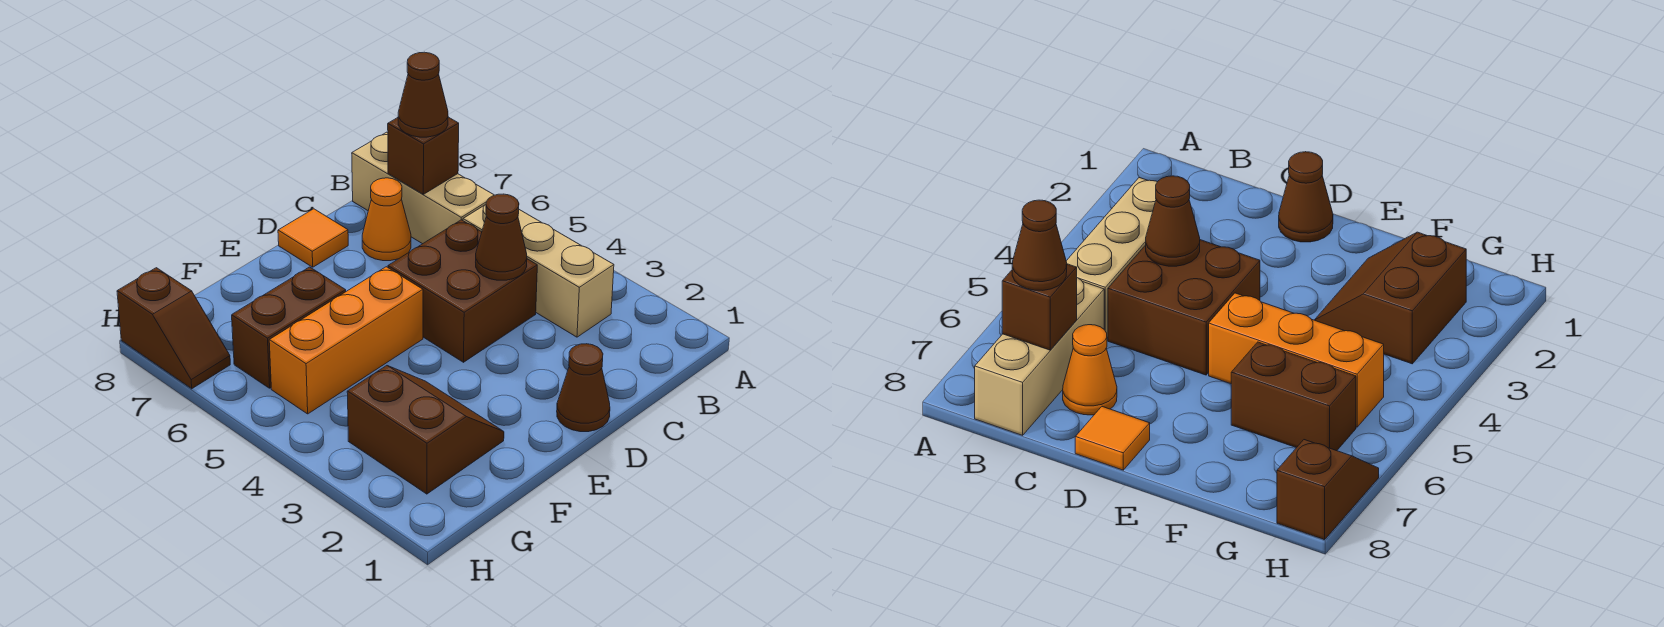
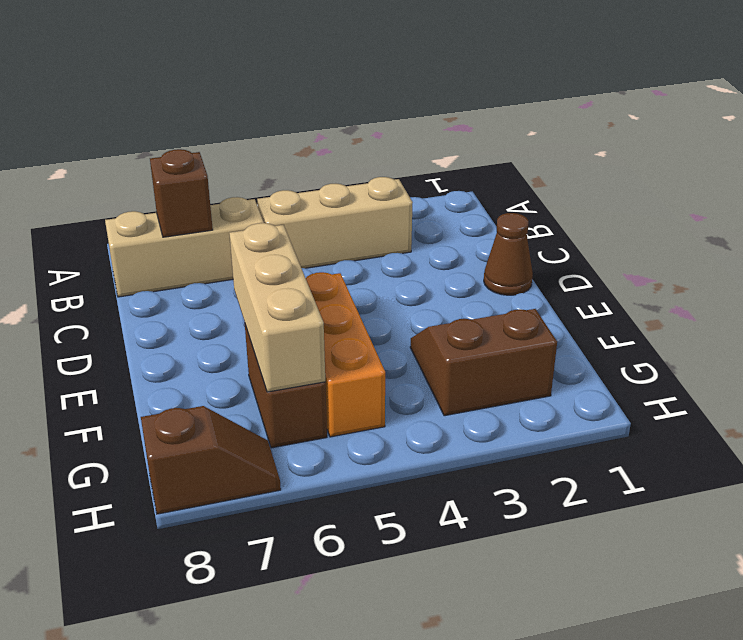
tan 1x3 brick [229,223,325,392] -> none
none -> brown 2x2 brick [388,220,537,362]
none -> orange 1x1 cone [362,178,411,261]
none -> orange 1x1 tile [278,209,348,267]

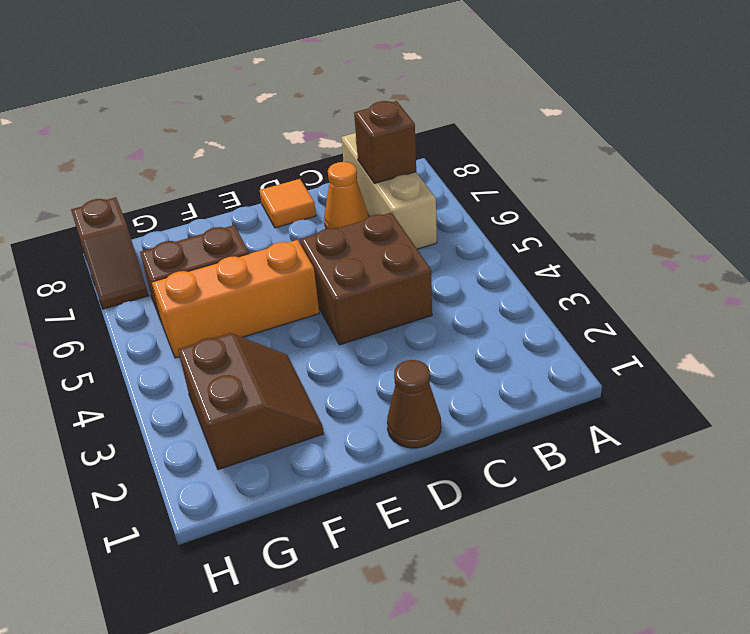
none -> tan 1x3 brick [463,204,614,337]
none -> brown 1x1 cone [476,194,527,280]
none -> brown 1x1 cone [398,52,448,137]

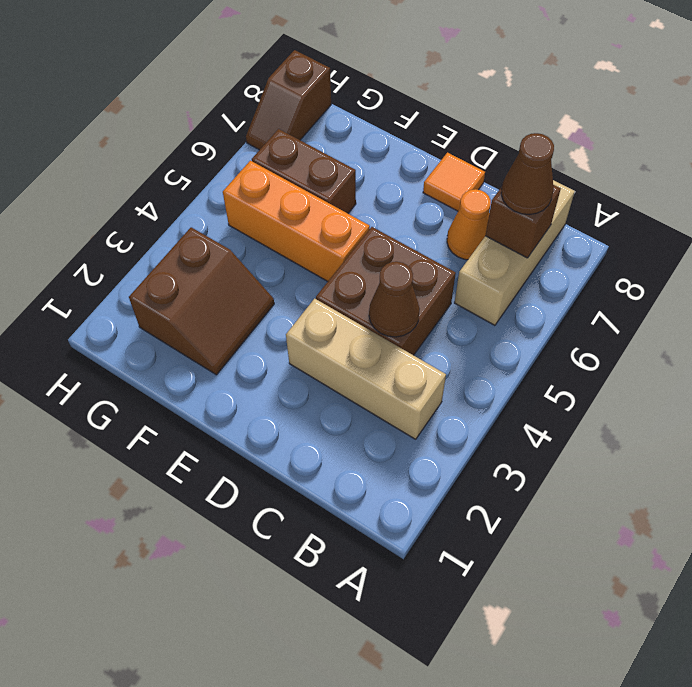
tan 1x3 brick [286,299,446,439] -> tan 1x3 brick turned to [463,204,614,337]
none -> brown 1x1 cone [557,344,610,432]

